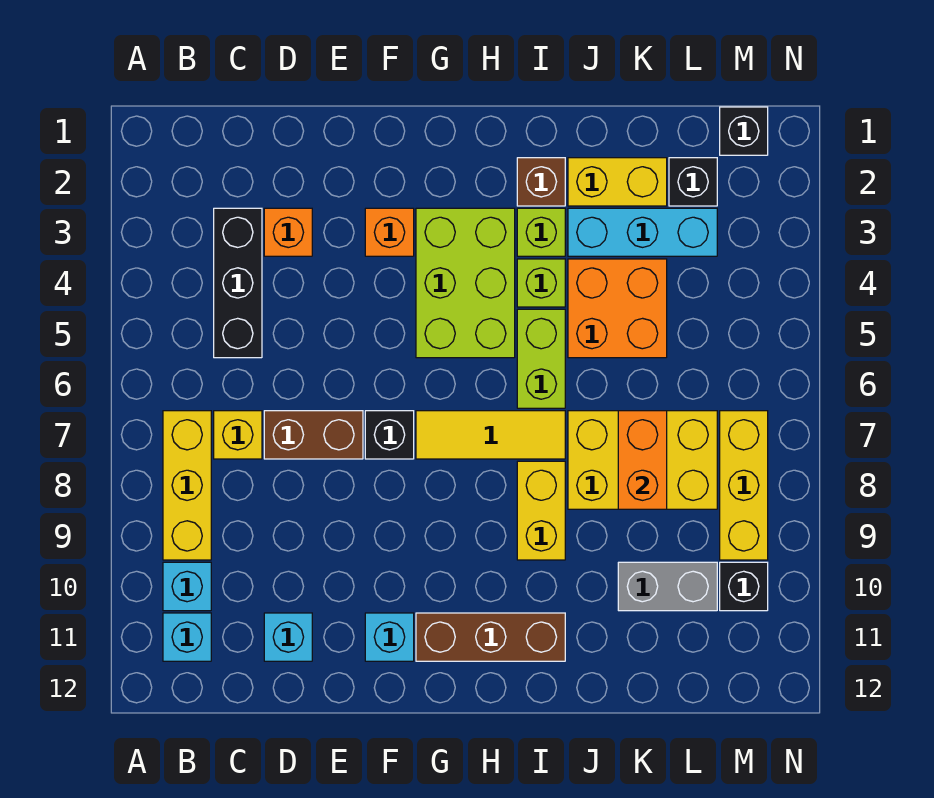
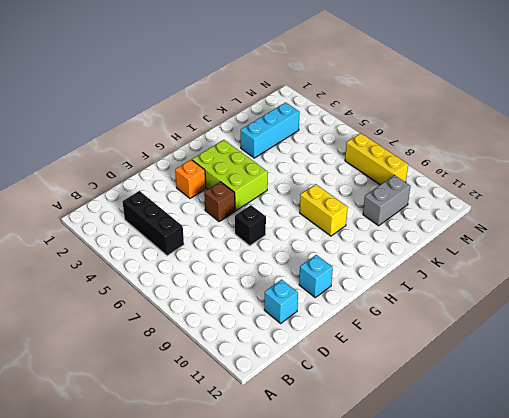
brown 1x1 brick [204,182,235,221] -> brown 1x1 brick moved to [517,158,565,206]
none -> yellow 1x3 brick [163,411,211,560]
none -> cyan 1x1 brick [163,562,211,611]
none -> cyan 1x1 brick [163,613,211,661]

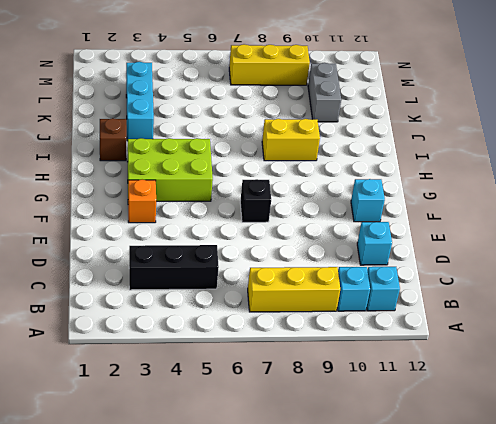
none -> yellow 1x1 brick [214,411,262,459]
none -> orange 1x1 brick [264,208,312,256]
none -> brown 1x2 brick [264,411,363,459]

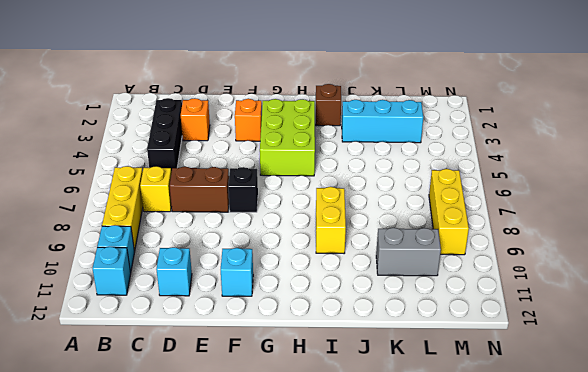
none -> yellow 1x3 tile [416,411,565,459]
none -> brown 1x3 brick [416,613,565,661]
none -> lime 1x1 brick [517,208,565,256]

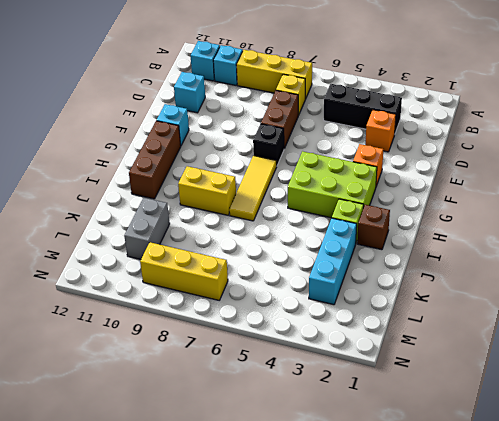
none -> lime 1x1 brick [517,259,565,307]
none -> lime 1x2 brick [517,309,565,408]
none -> yellow 1x2 brick [568,158,667,206]

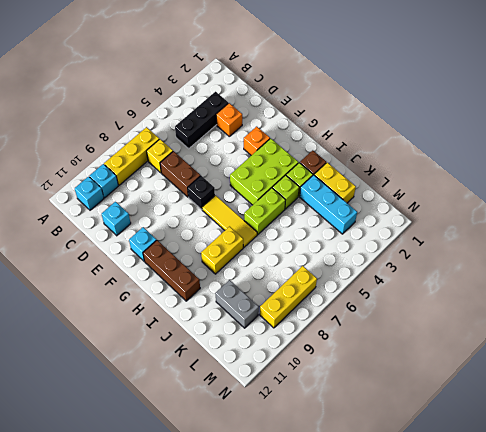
none -> orange 2x2 brick [568,259,667,358]
none -> yellow 2x3 brick [568,411,717,509]
none -> black 1x1 brick [669,158,717,206]

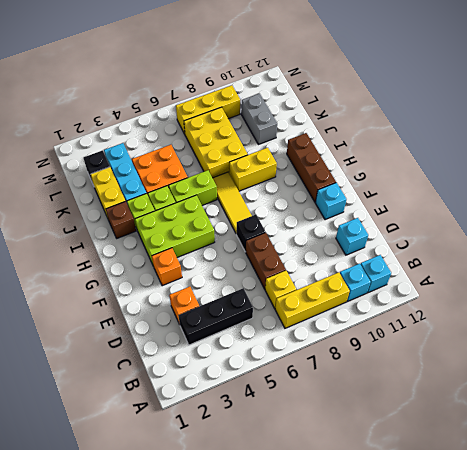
none -> black 1x1 brick [720,107,768,155]
none -> black 1x1 brick [720,562,768,611]
none -> orange 1x2 brick [618,411,667,509]

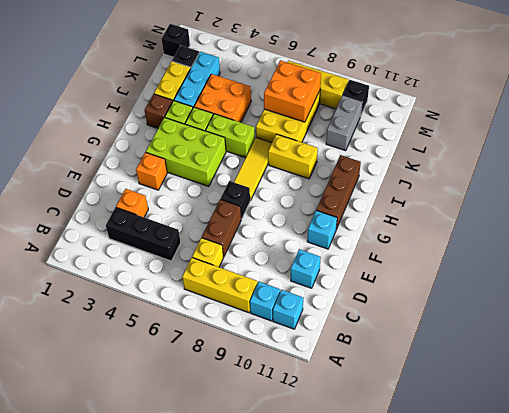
orange 2x2 brick [264,60,321,122] -> orange 1x2 brick [618,411,667,509]

